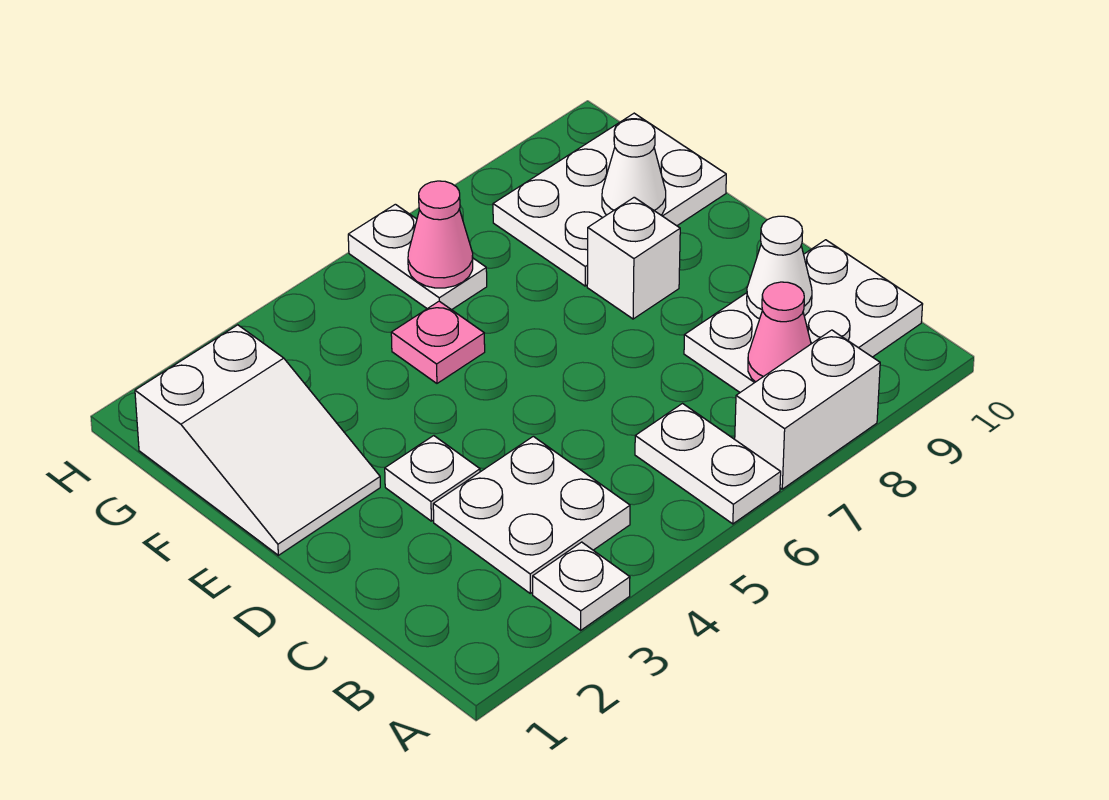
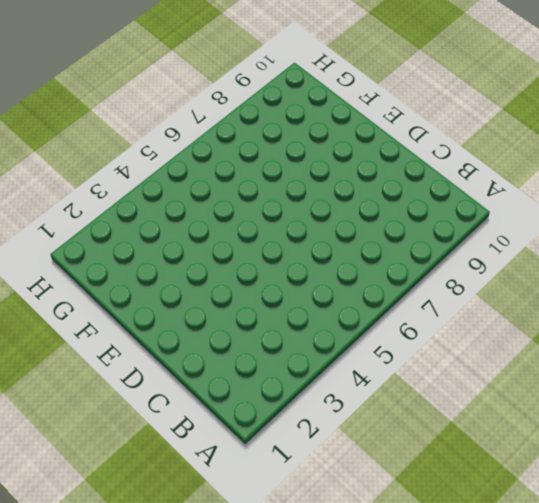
none -> white 1x1 plate [533,542,630,630]
none -> white 1x2 plate [635,404,781,524]
none -> white 1x2 brick [735,330,880,489]

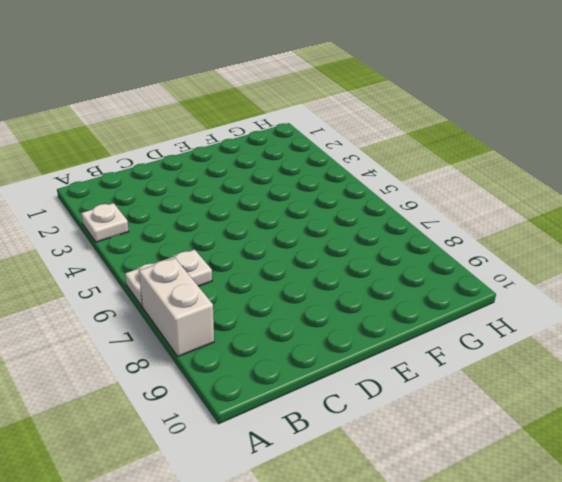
none -> white 2x2 plate [433,436,630,593]
none -> white 2x3 plate [684,240,923,392]
none -> white 1x1 plate [385,436,480,521]

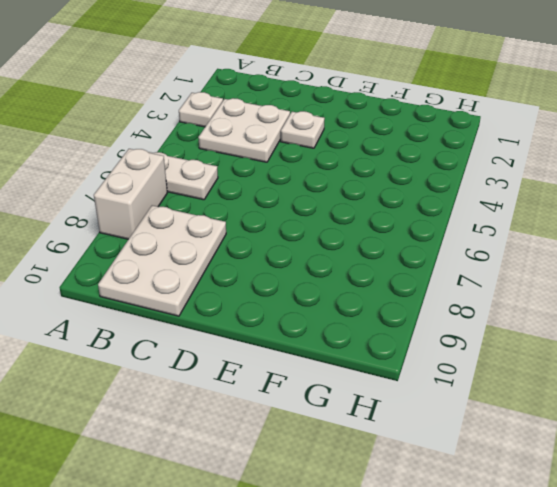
none -> white 2x3 slope [135,325,380,555]
none -> white 1x1 brick [587,197,680,319]
none -> pink 1x1 plate [391,301,485,383]

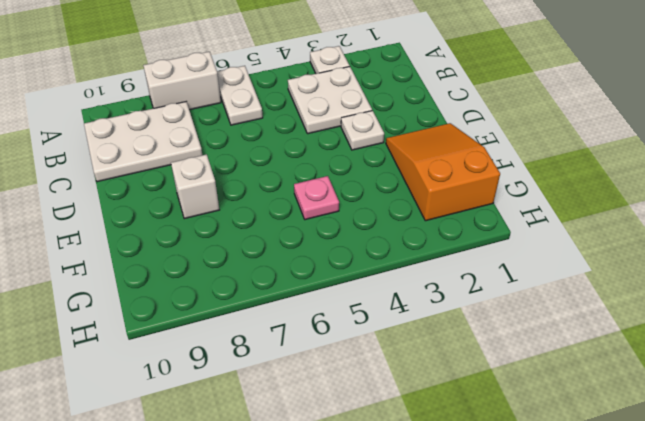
orange 2x3 slope [386,123,500,221] -> white 2x3 slope [135,325,380,555]
none -> white 2x3 plate [493,113,726,286]
none -> white 1x2 plate [348,204,487,310]
none -> pink 1x1 cone [748,282,811,382]

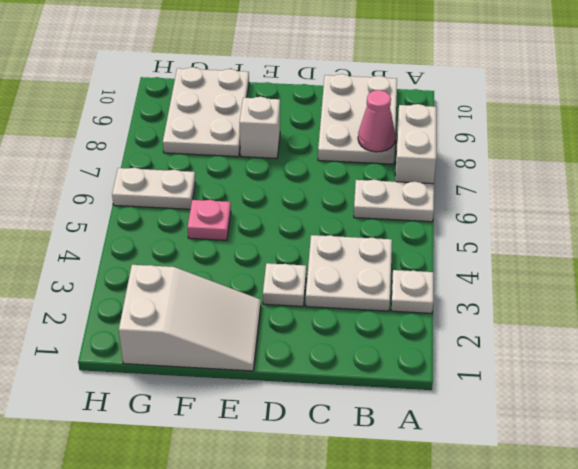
none -> white 1x1 cone [747,216,812,319]
none -> white 1x1 cone [602,119,666,215]
none -> pink 1x1 cone [408,181,473,288]

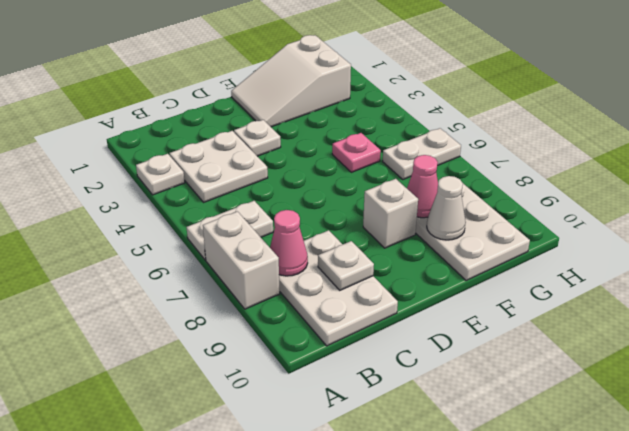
white 1x1 plate [318,241,374,290] -> white 1x1 cone [747,216,812,319]
pink 1x1 cone [407,155,438,218] -> pink 1x1 cone moved to [408,181,473,288]

